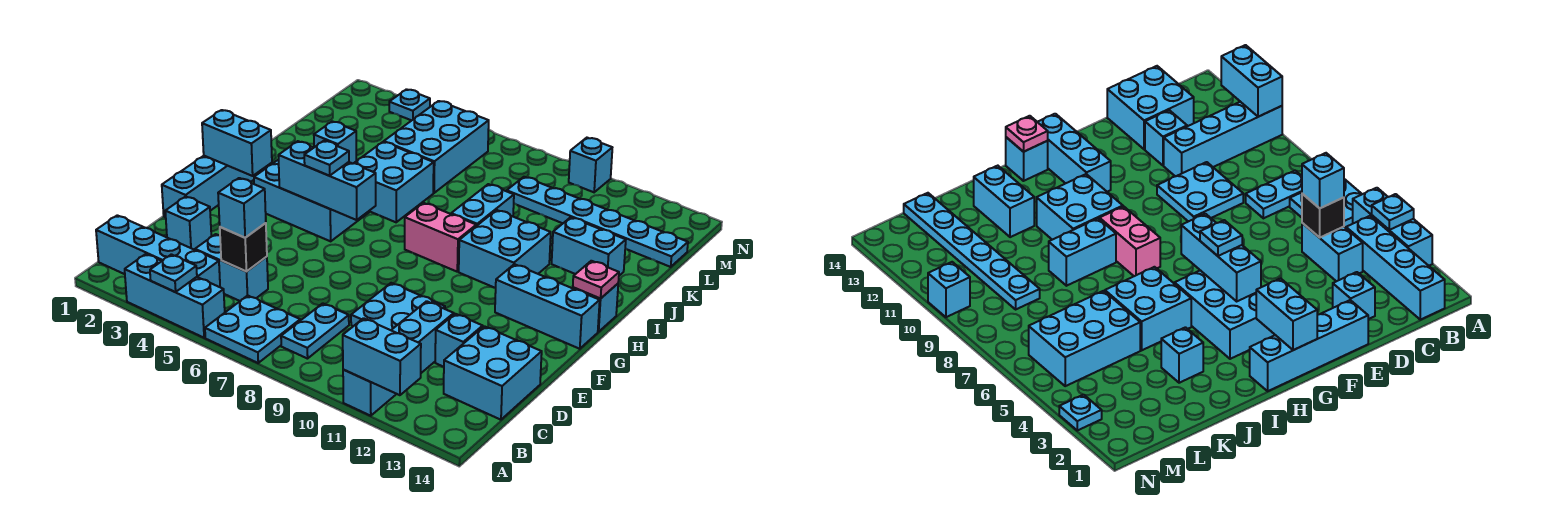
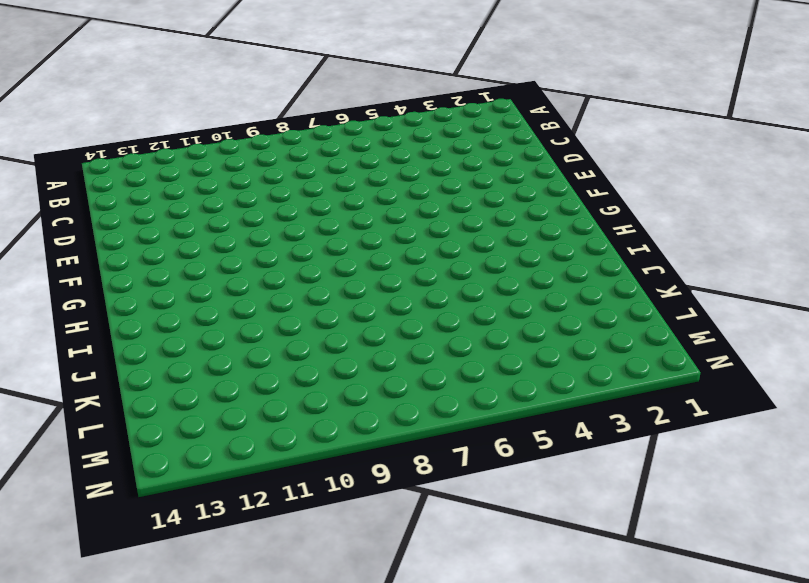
none -> cyan 1x3 brick [125,254,225,338]
none -> cyan 2x2 plate [205,295,300,363]
none -> cyan 1x4 brick [343,301,454,416]
none -> cyan 1x4 brick [96,215,220,287]

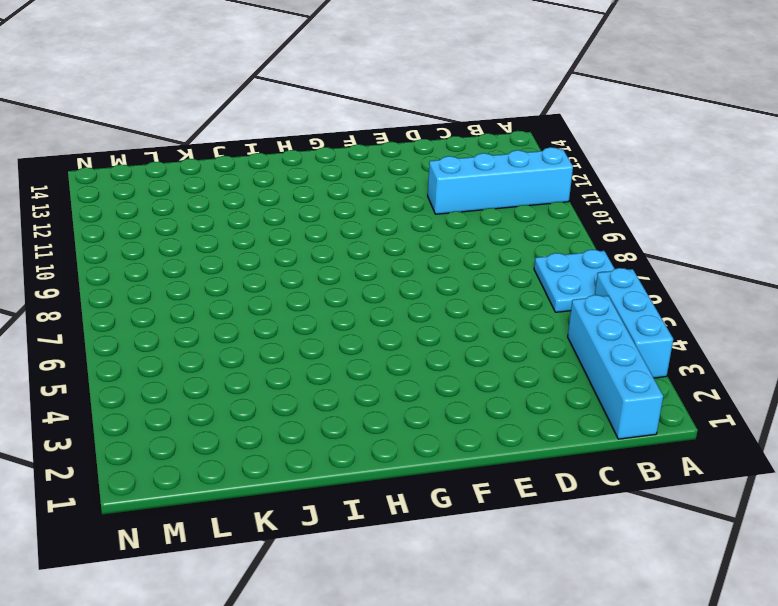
none -> cyan 1x2 plate [281,303,349,359]
none -> cyan 1x2 brick [195,234,268,301]
none -> cyan 2x2 brick [444,326,542,420]
none -> cyan 1x1 brick [165,196,211,250]

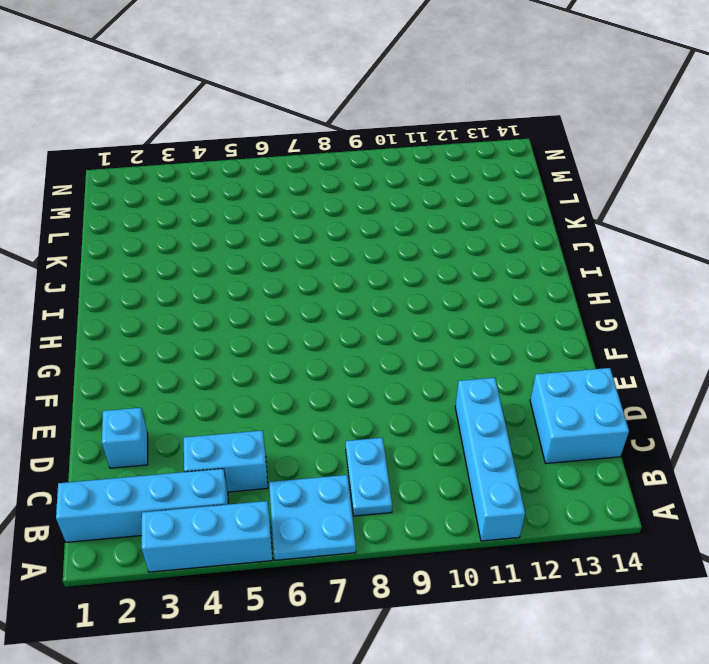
none -> cyan 2x2 plate [351,283,445,330]
none -> cyan 1x1 brick [435,314,483,367]
none -> cyan 1x4 brick [162,156,268,217]
none -> cyan 2x3 brick [254,159,369,241]

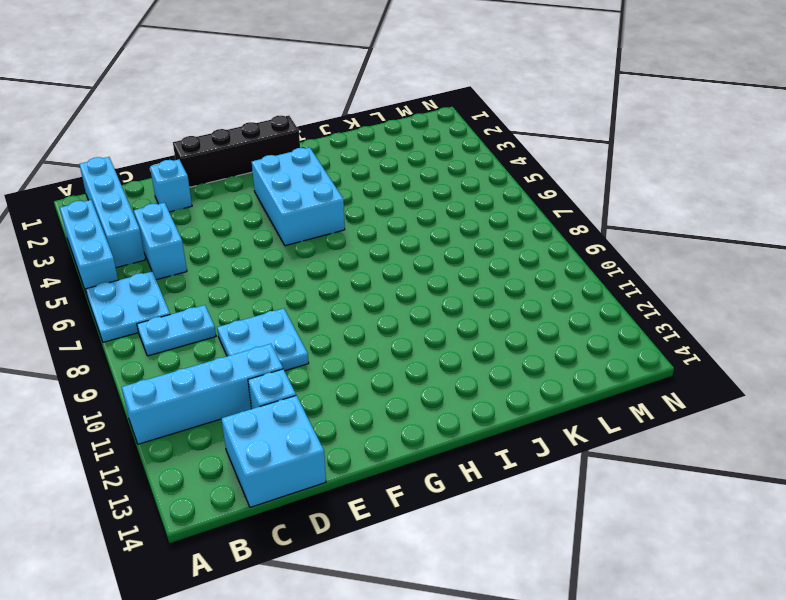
black 1x4 brick [173,116,300,187] -> cyan 1x4 brick [162,156,268,217]
none -> cyan 1x3 brick [495,264,600,349]
none -> pink 1x2 brick [405,203,476,272]
none -> cyan 2x2 brick [459,210,551,288]
none -> cyan 1x1 brick [573,284,618,332]

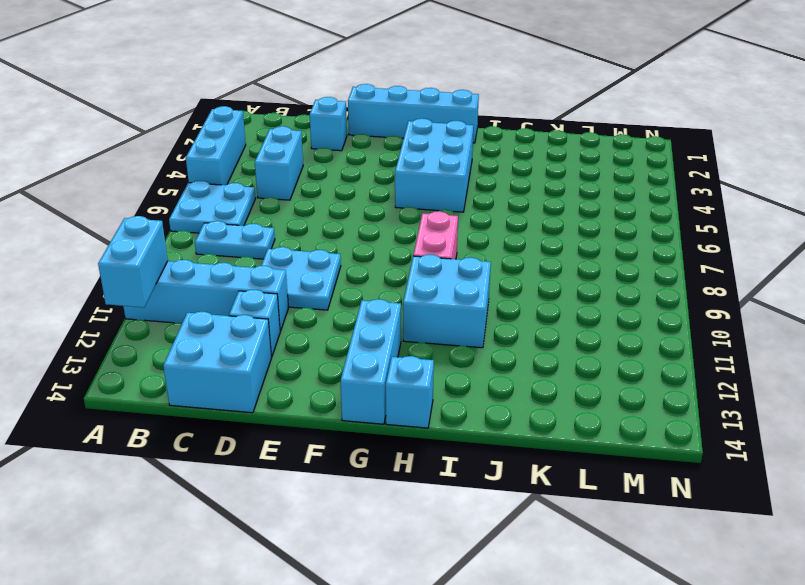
none -> cyan 1x4 brick [96,215,220,287]
none -> cyan 2x2 brick [355,142,434,222]
none -> cyan 1x2 brick [451,184,514,226]
none -> cyan 1x1 brick [314,121,356,164]

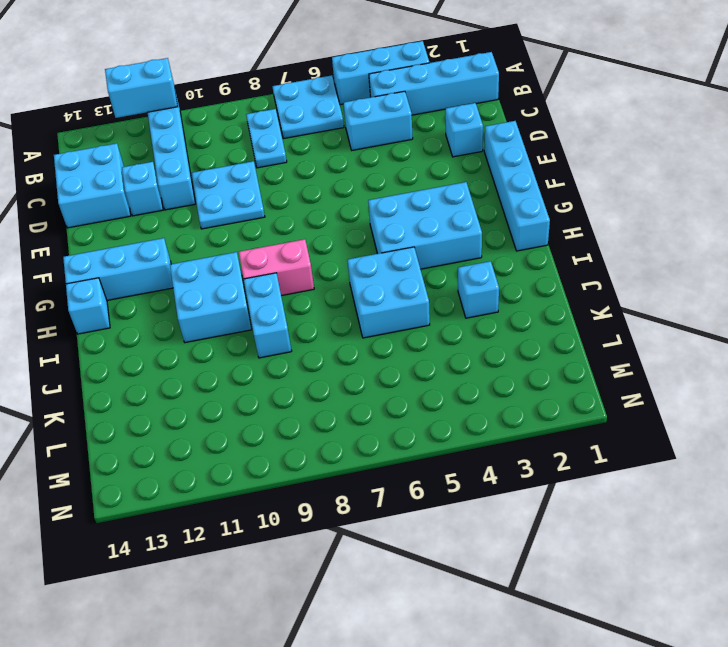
none -> cyan 1x2 brick [552,217,626,276]
none -> cyan 2x3 brick [384,101,489,193]
none -> cyan 1x6 plate [507,177,688,267]
none -> cyan 1x1 plate [389,89,430,120]

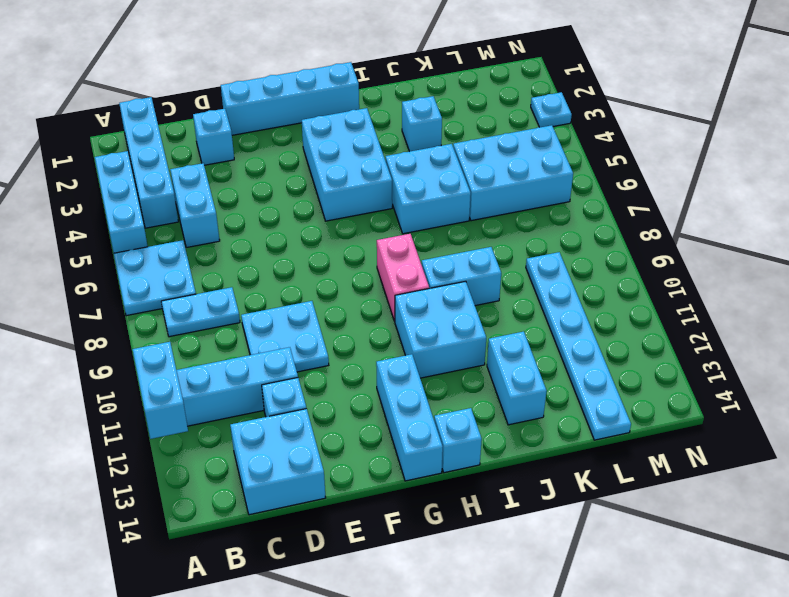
none -> cyan 1x1 brick [569,138,612,192]
none -> cyan 1x1 plate [150,254,197,292]
none -> black 1x1 brick [220,223,267,272]
none -> cyan 1x2 brick [202,110,272,176]

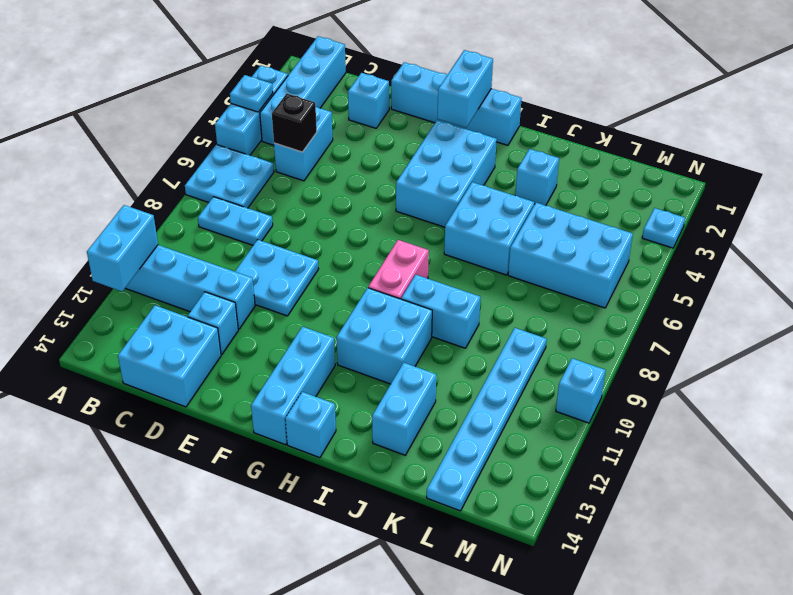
none -> cyan 1x3 brick [278,141,376,220]
none -> pink 1x1 plate [573,261,619,299]
none -> cyan 1x1 brick [218,178,266,238]
none -> cyan 1x1 plate [304,141,349,176]

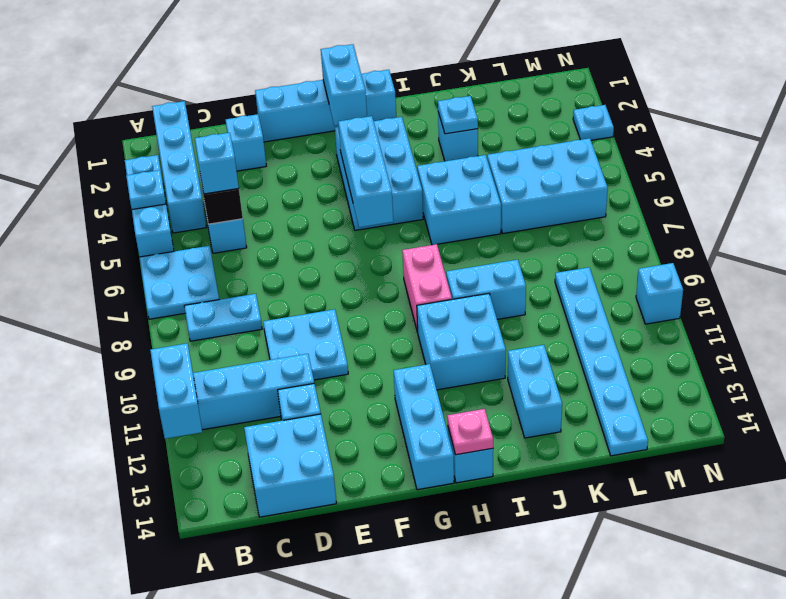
cyan 1x1 plate [438,96,478,134] -> cyan 1x1 plate moved to [304,141,349,176]

